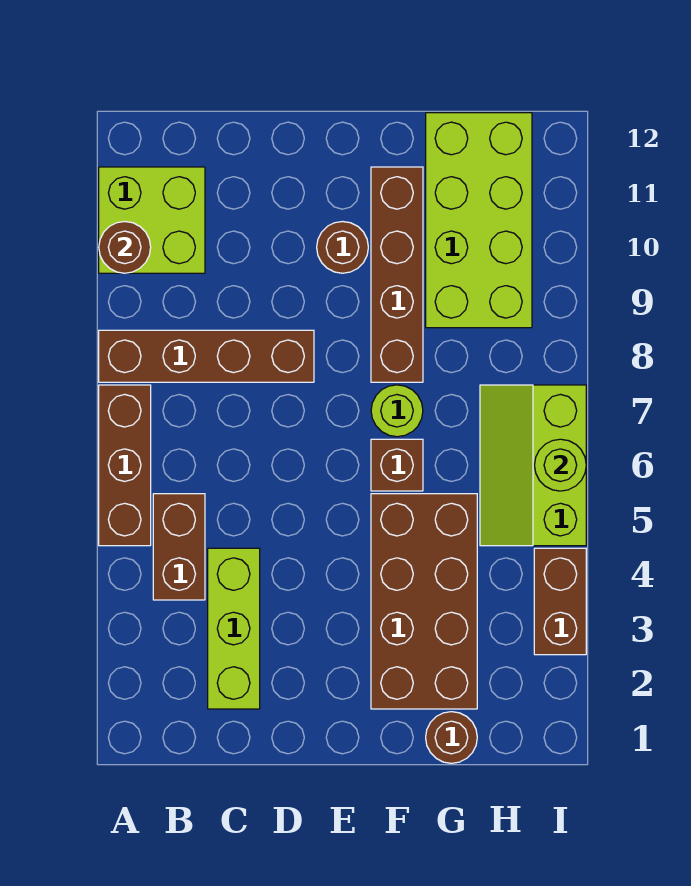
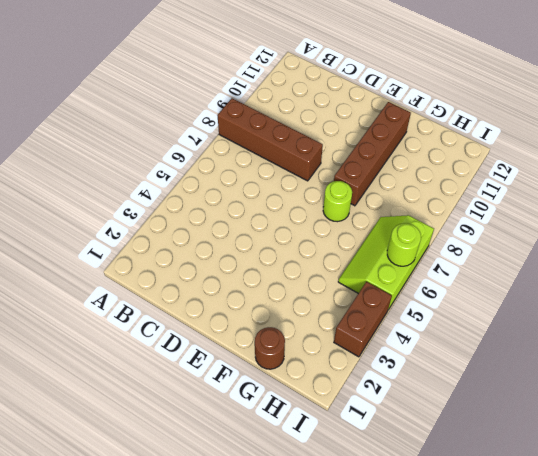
none -> brown 1x3 brick [99,385,151,546]
none -> lime 2x2 brick [99,167,205,273]
none -> brown 1x2 brick [153,494,205,600]

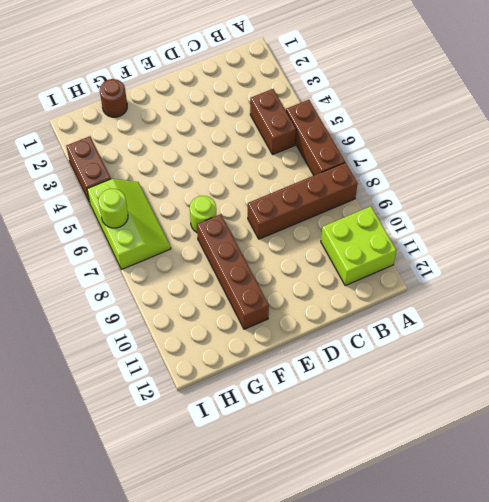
none -> lime 1x3 brick [208,548,260,709]
none -> brown 1x1 round brick [317,222,368,273]
none -> brown 2x4 brick [371,494,477,709]

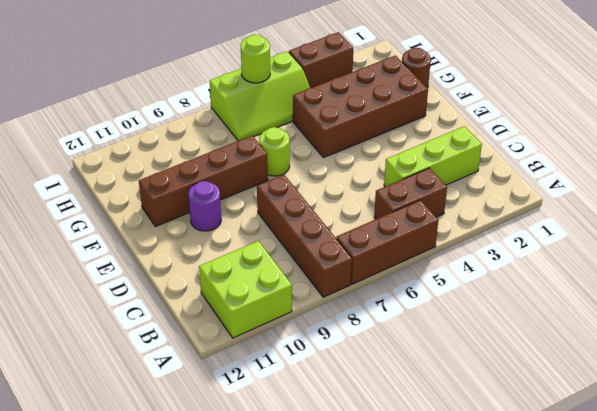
purple 1x1 round brick [189,181,221,231] -> brown 1x1 round brick [317,222,368,273]
none -> brown 1x1 brick [371,439,423,491]
none -> lime 2x4 brick [426,113,532,328]
none -> brown 1x1 round brick [99,222,151,273]

